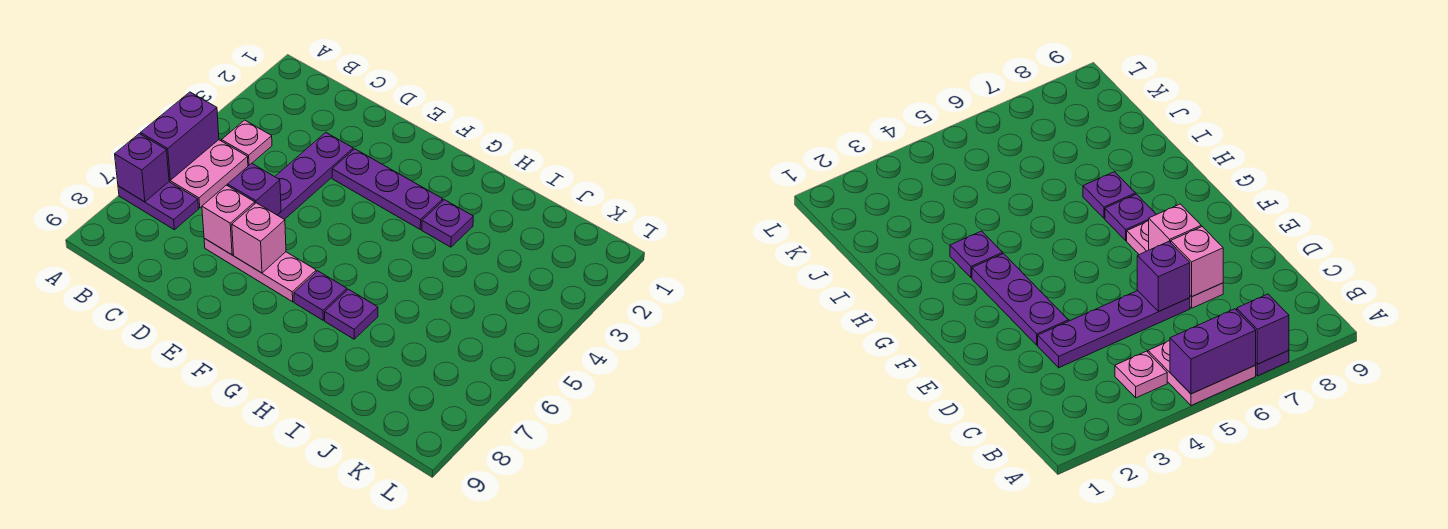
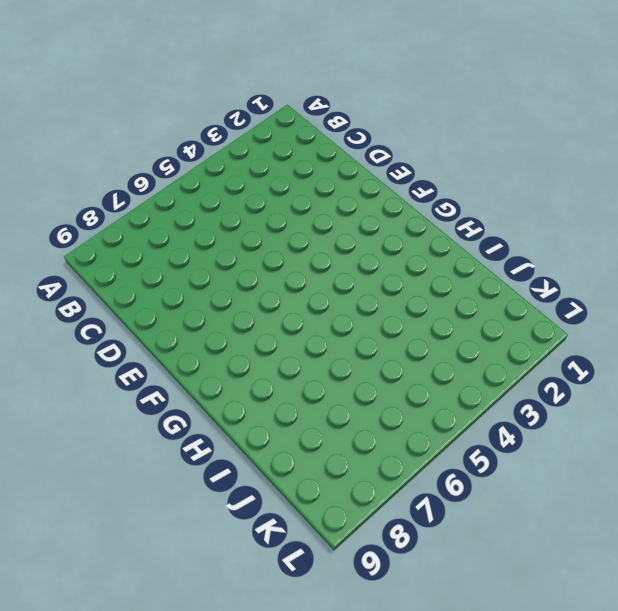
none -> pink 2x2 plate [169,140,248,208]
none -> purple 1x2 plate [118,182,199,230]
none -> pink 1x1 plate [222,120,272,165]

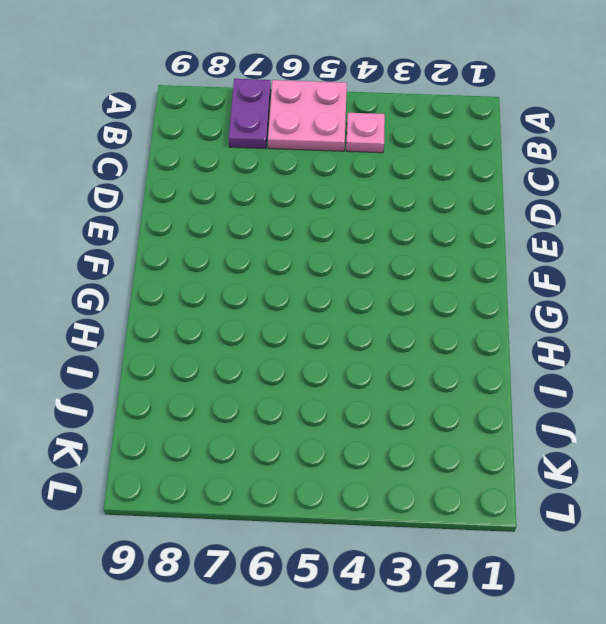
none -> purple 1x4 plate [275,132,353,219]
none -> pink 1x3 plate [204,238,316,302]
none -> purple 1x3 plate [332,149,443,229]

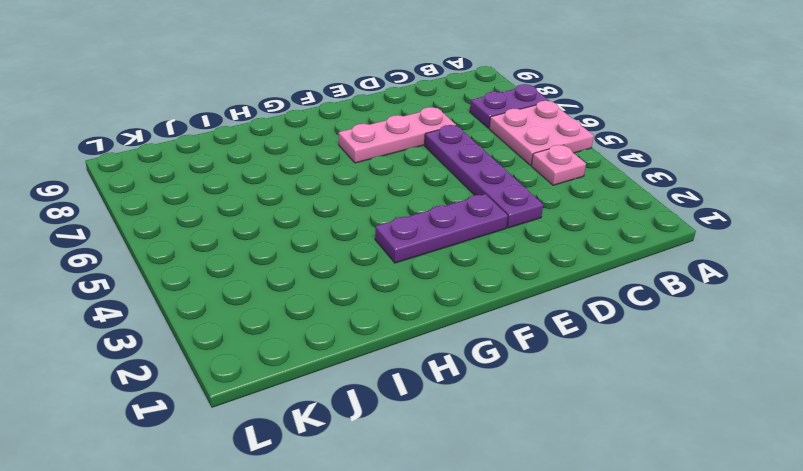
none -> purple 1x1 plate [294,271,347,320]
none -> purple 1x1 plate [422,200,473,247]
none -> purple 1x1 plate [325,289,378,339]

